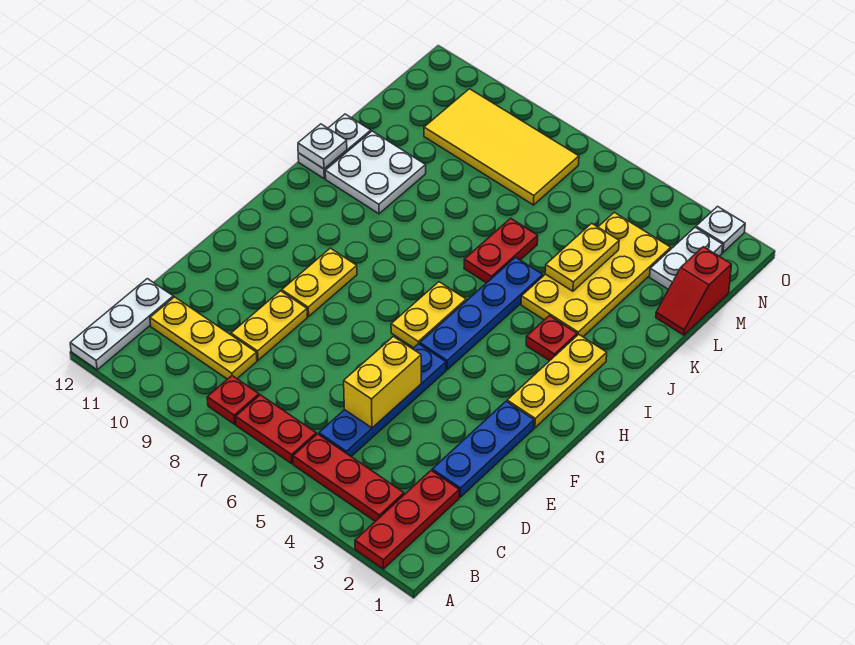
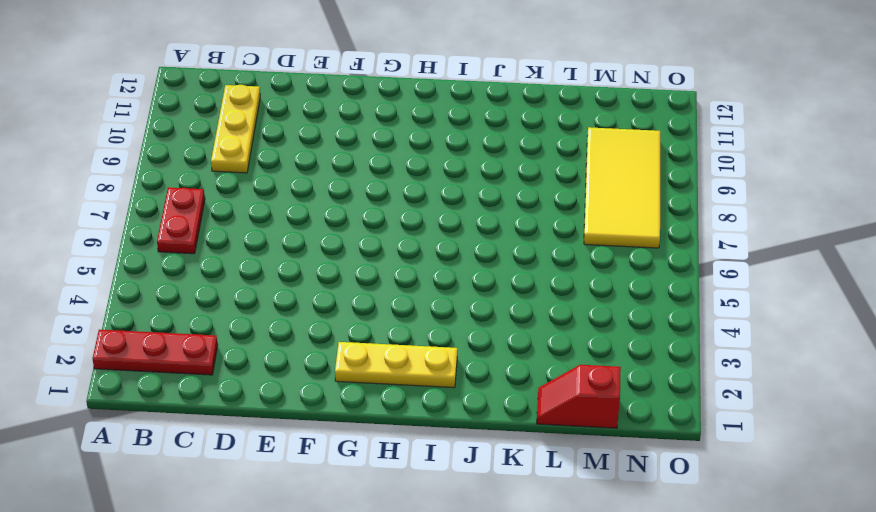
none -> white 1x3 plate [70,279,173,370]
none -> red 1x3 plate [293,434,404,521]
none -> red 1x1 plate [207,376,259,424]

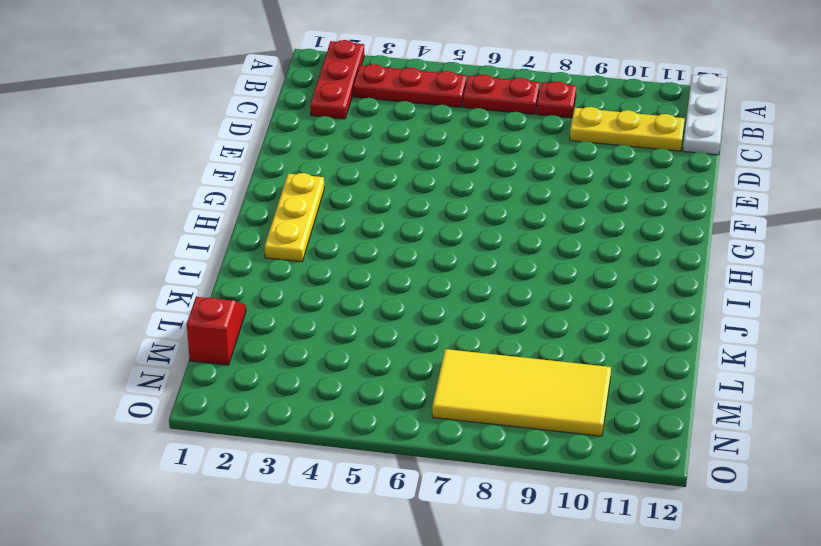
none -> blue 1x4 plate [319,344,446,456]
none -> blue 1x3 plate [432,401,534,497]
none -> yellow 1x2 plate [231,291,307,360]

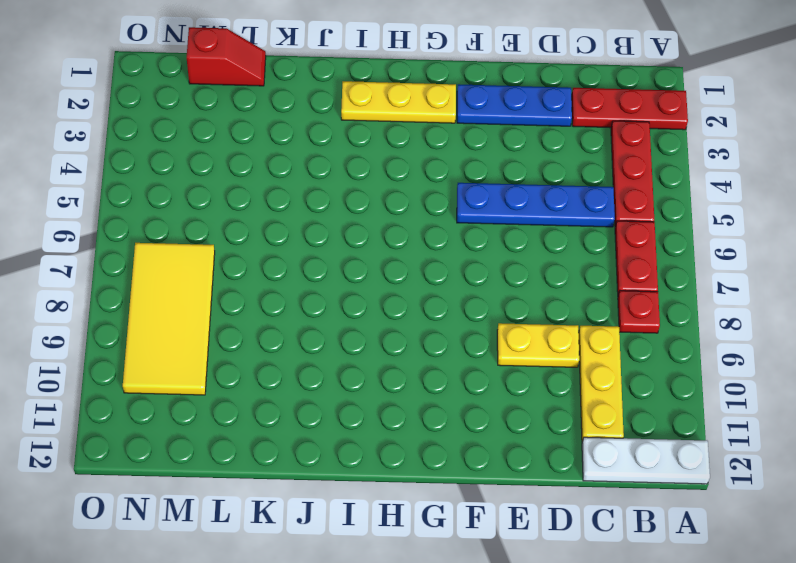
none -> yellow 1x2 plate [282,248,357,316]
none -> blue 1x4 plate [420,257,543,370]
none -> yellow 1x2 plate [391,282,466,348]

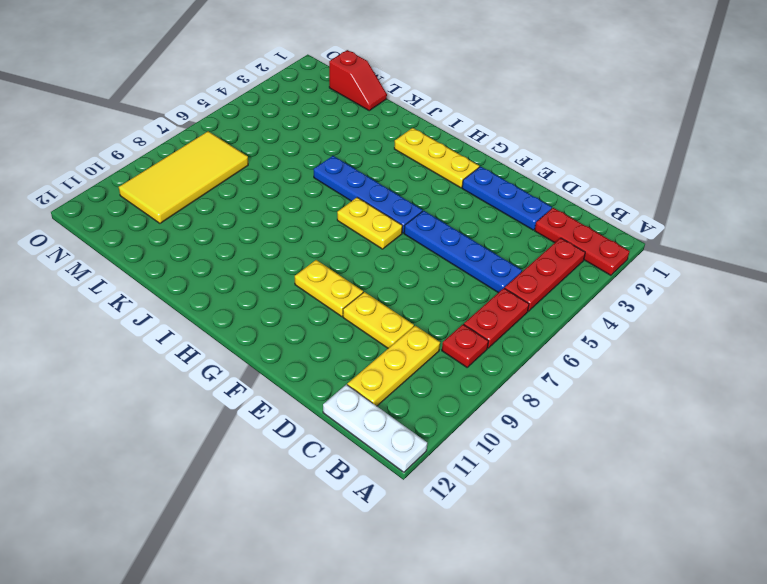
none -> red 1x1 plate [526,316,577,361]
none -> yellow 2x4 plate [521,212,671,337]
none -> red 1x2 plate [464,218,538,283]

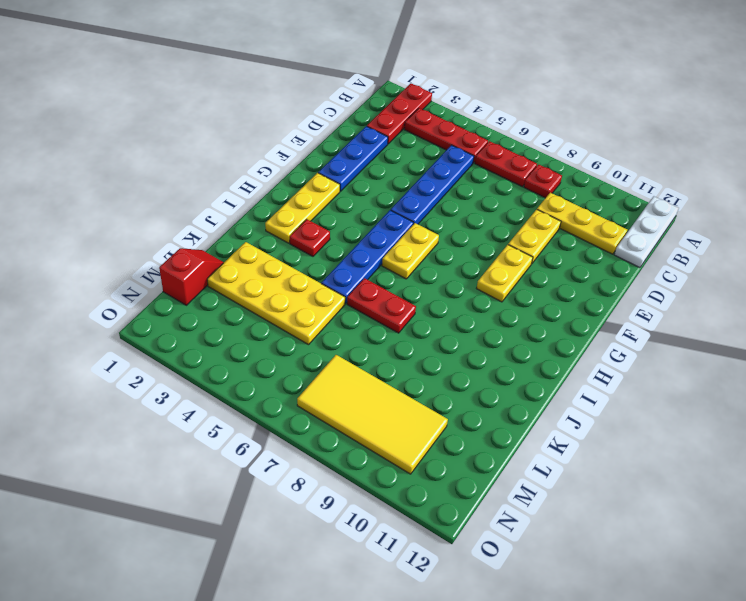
red 1x2 plate [347,278,416,333] -> red 1x2 plate turned to [464,218,538,283]
yellow 2x4 plate [207,242,345,345] -> yellow 2x4 plate turned to [521,212,671,337]
none -> white 2x2 plate [325,131,426,214]
none -> white 1x2 plate [298,114,371,179]
none -> white 1x2 plate [650,227,723,289]

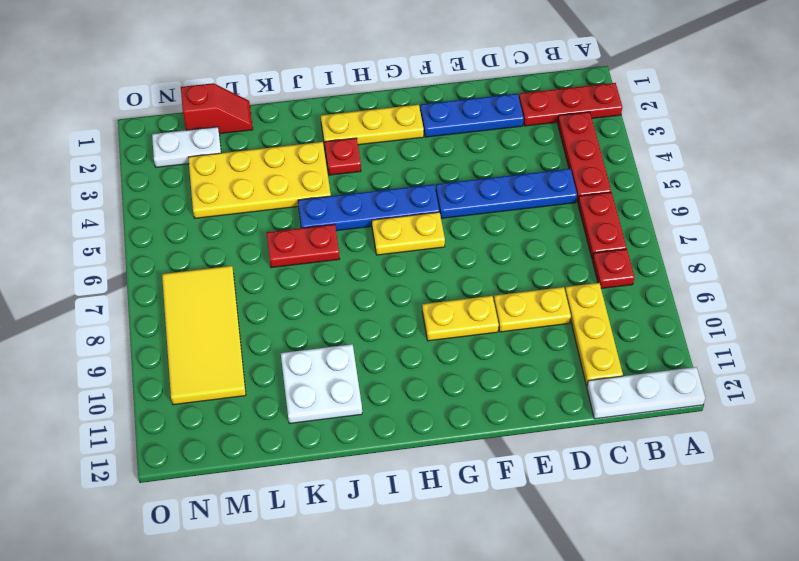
none -> white 1x2 plate [298,114,371,179]
none -> white 1x1 plate [696,207,745,252]
none -> yellow 1x2 brick [344,337,421,428]

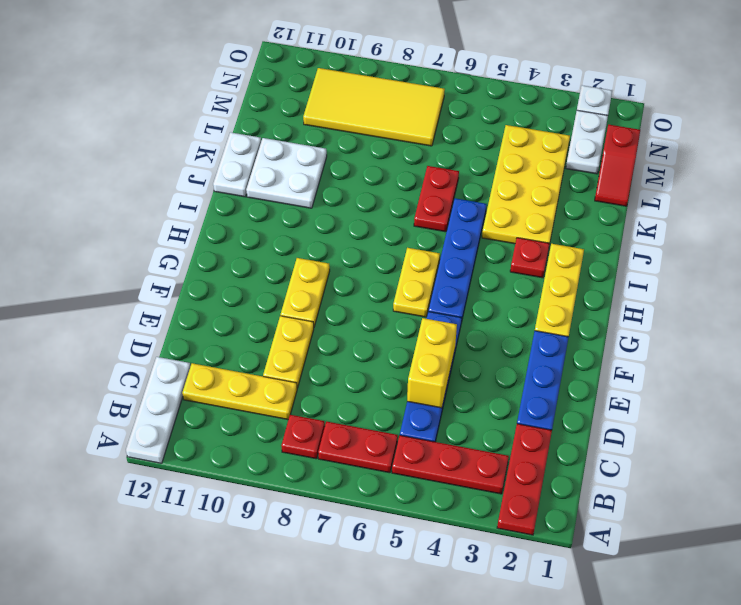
none -> white 1x1 plate [298,124,347,169]
none -> yellow 1x2 plate [545,223,619,291]

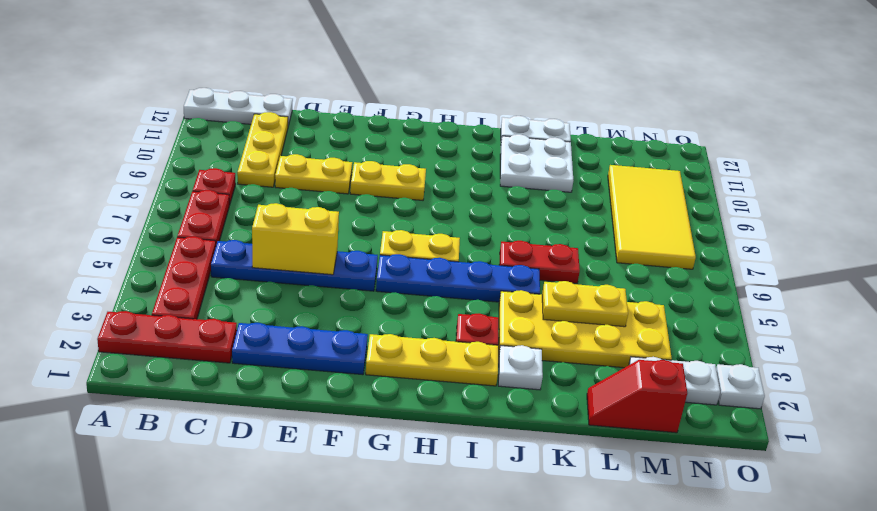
white 1x1 plate [498,345,543,390] -> white 1x1 plate moved to [298,124,347,169]

